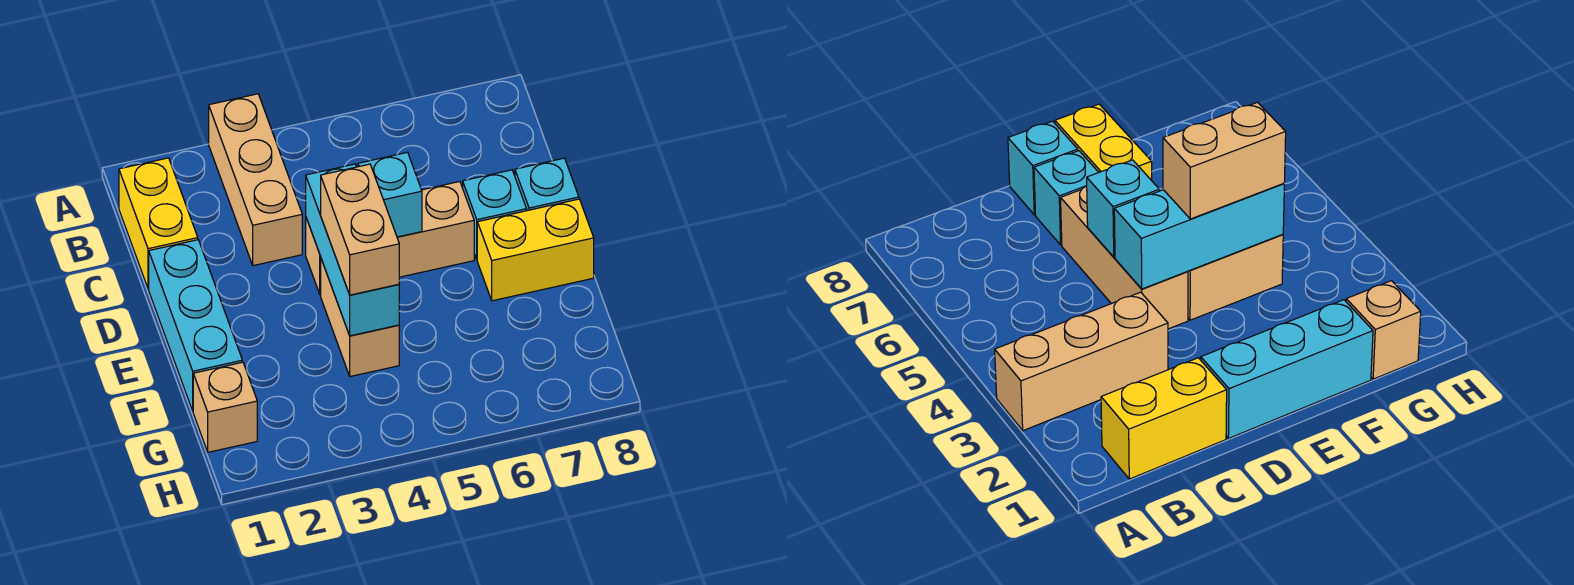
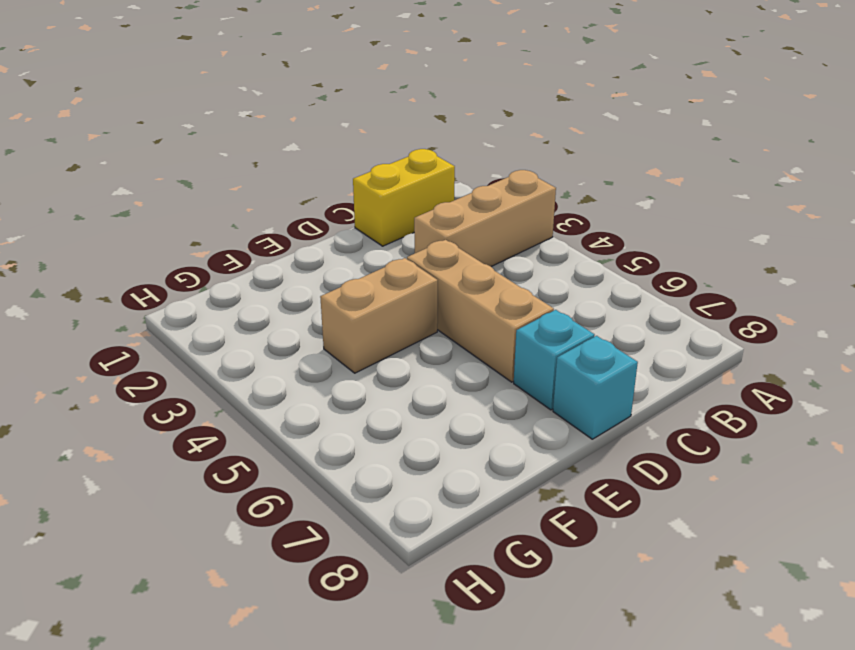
none -> cyan 1x3 brick [149,240,242,411]
none -> yellow 1x2 brick [477,199,594,301]
none -> tan 1x1 brick [193,362,257,452]

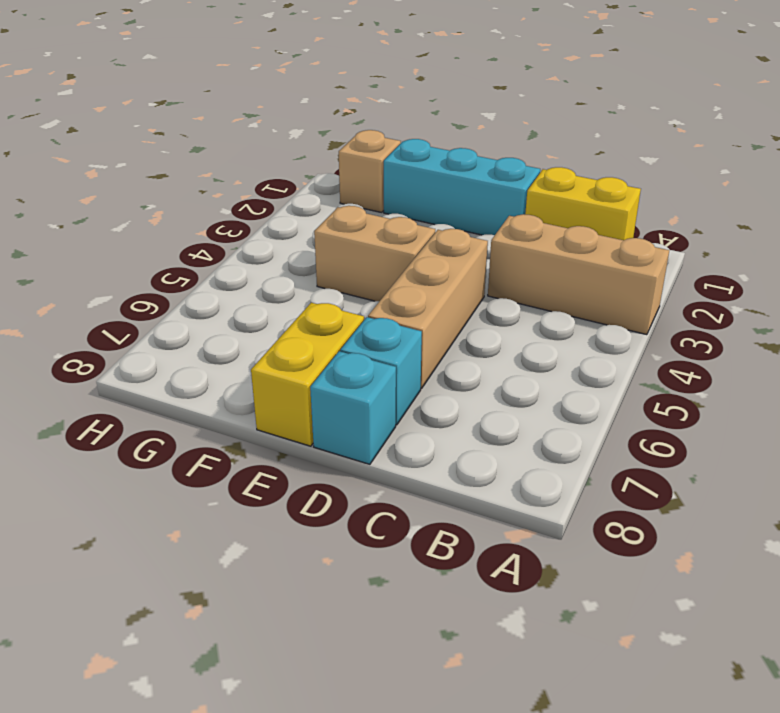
none -> cyan 1x3 brick [306,164,399,336]
none -> cyan 1x1 brick [358,152,422,237]
none -> tan 1x2 brick [321,164,399,295]

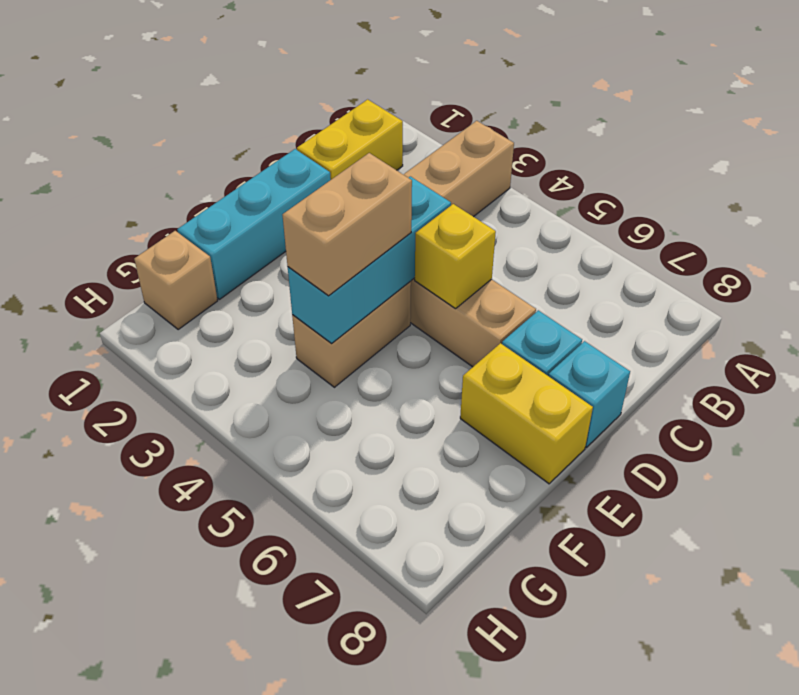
yellow 1x1 brick [415,204,496,309] -> cyan 1x1 brick [358,152,422,237]

